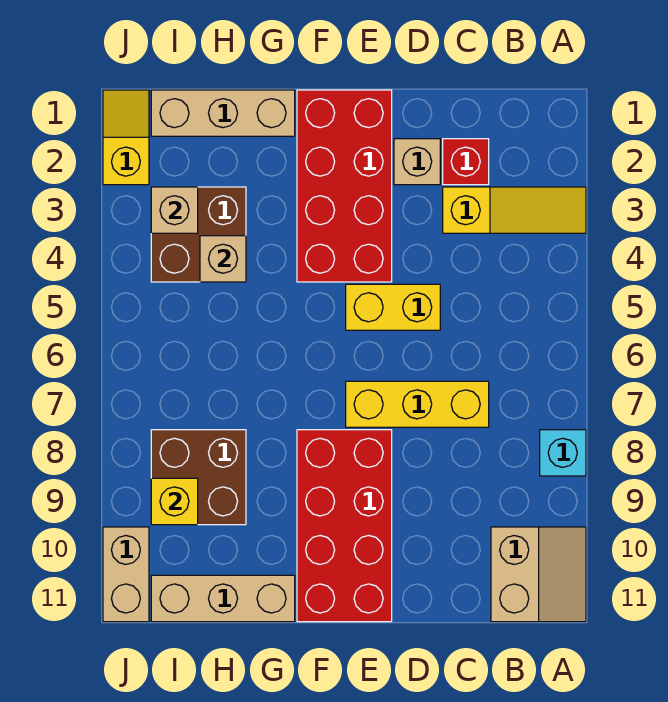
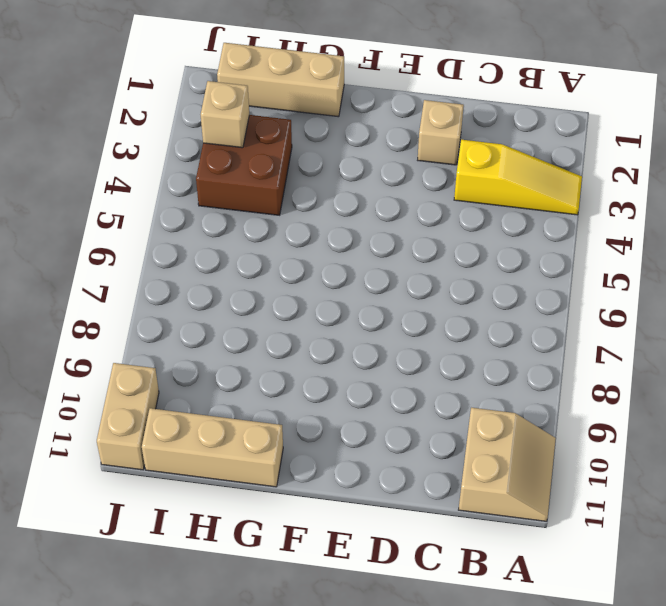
none -> cyan 1x1 brick [540,430,586,476]
none -> red 1x1 brick [443,139,489,185]
none -> yellow 1x3 brick [346,381,489,427]

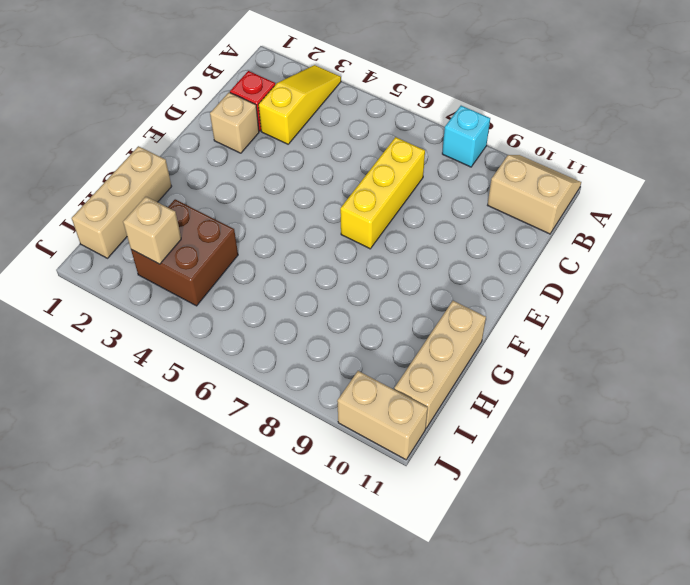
none -> yellow 1x2 brick [346,284,440,330]
none -> red 2x4 brick [297,90,392,282]
none -> red 2x4 brick [297,430,392,622]

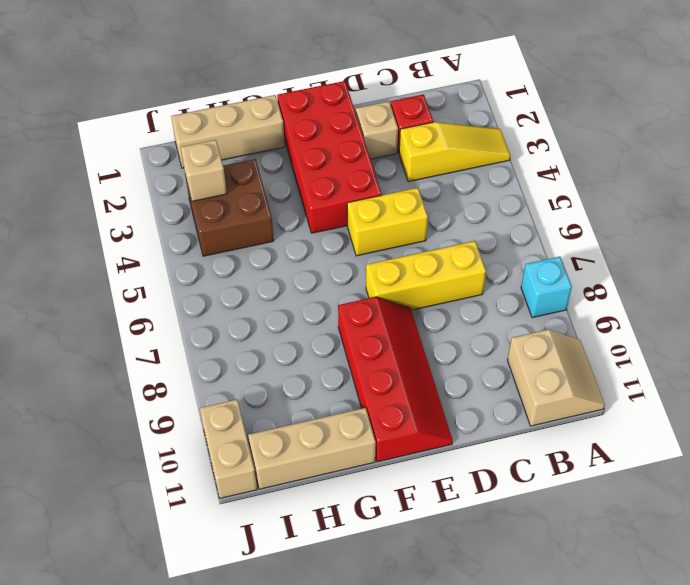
red 2x4 slope [338,297,453,462] -> red 2x4 brick [297,430,392,622]
none -> brown 2x2 brick [151,430,246,525]
none -> yellow 1x2 slope [103,90,149,185]
none -> tan 1x1 brick [200,236,246,282]

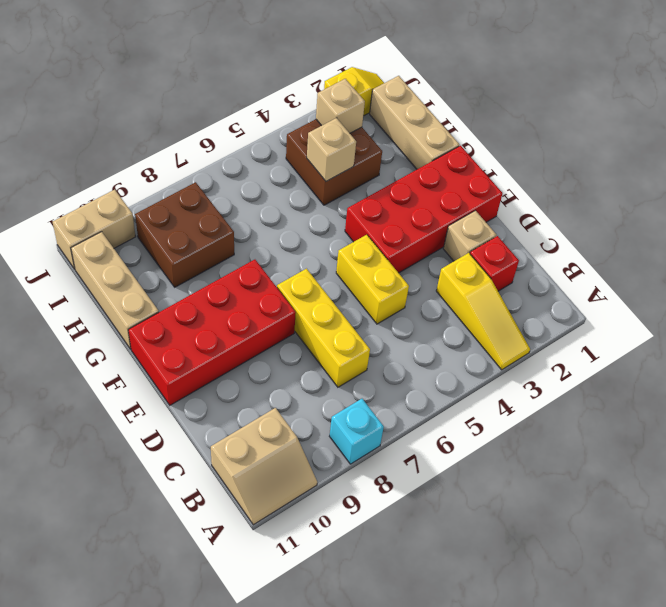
none -> yellow 1x1 brick [151,478,198,525]

